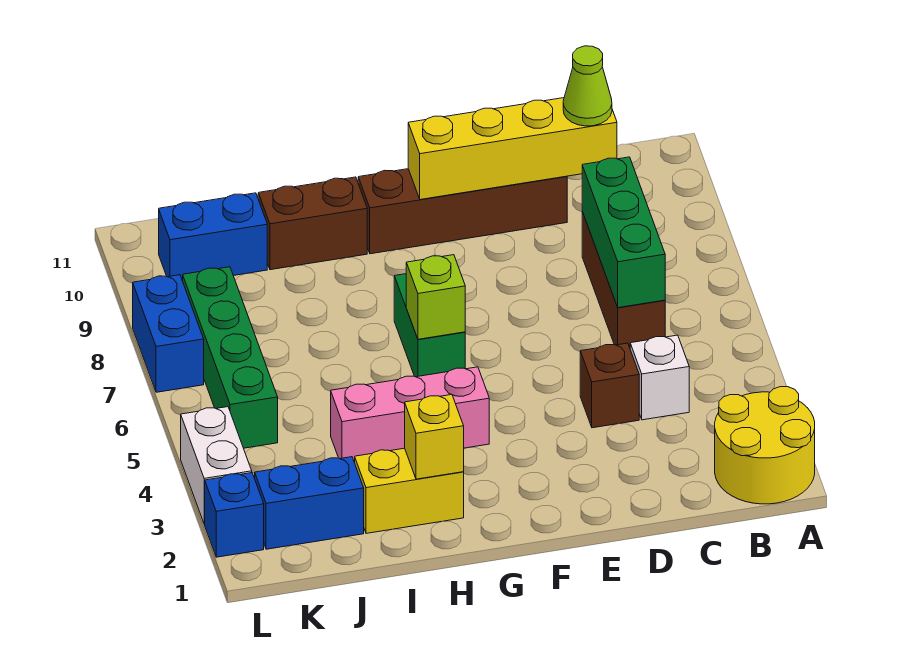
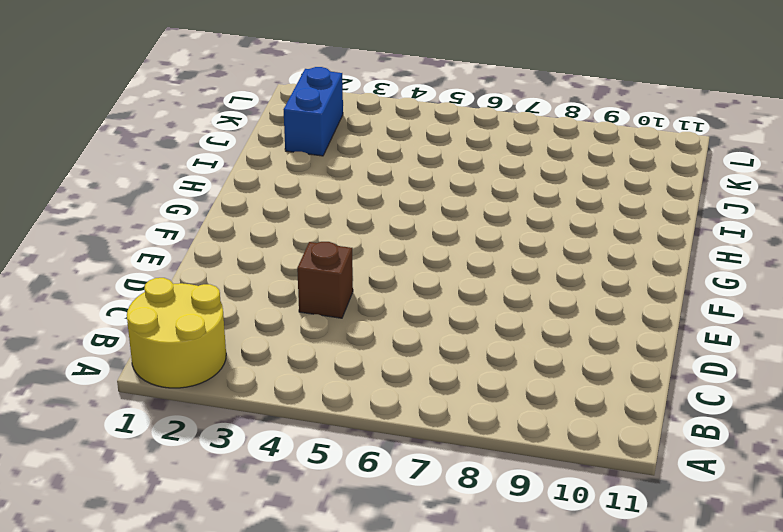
none -> white 1x1 brick [630,335,689,420]
none -> brown 1x3 brick [582,212,665,347]
none -> brown 1x4 brick [358,169,567,254]

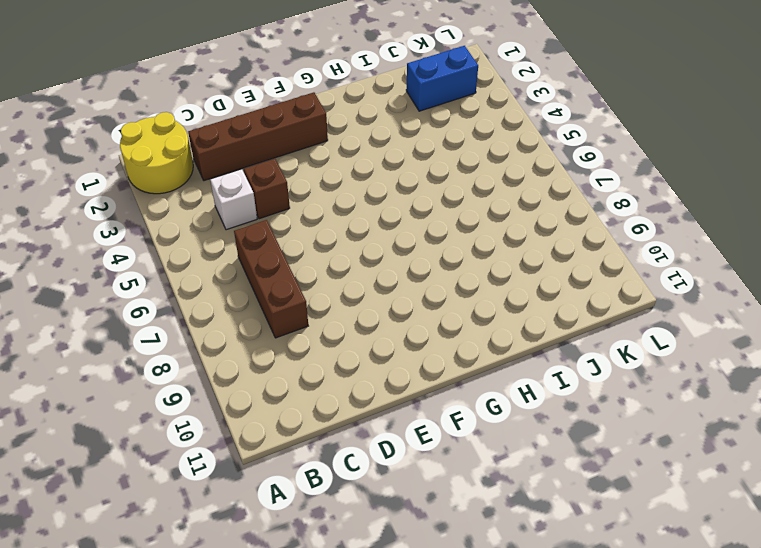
brown 1x4 brick [188,92,328,181] -> brown 1x4 brick moved to [358,169,567,254]
none -> pink 1x3 brick [331,367,489,463]
none -> green 1x2 brick [394,274,465,377]
none -> yellow 1x2 brick [355,448,464,533]

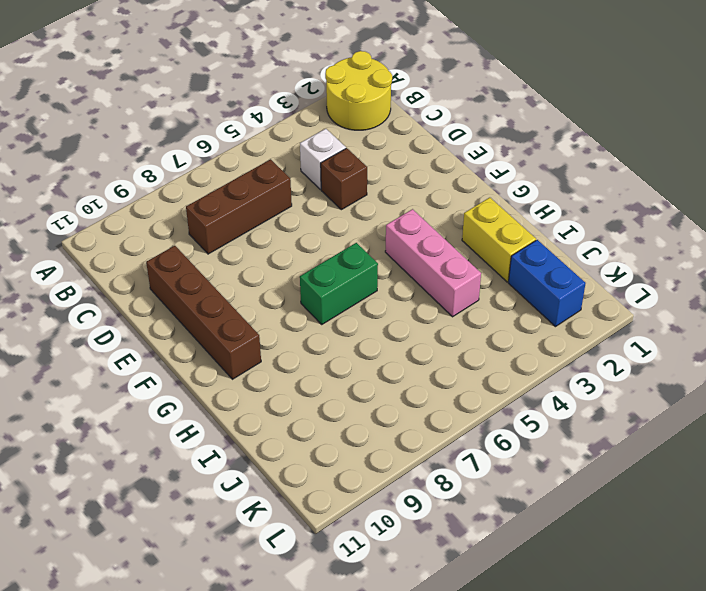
none -> brown 1x2 brick [258,177,367,270]
none -> blue 1x2 brick [159,193,267,281]
none -> green 1x4 brick [183,267,278,448]

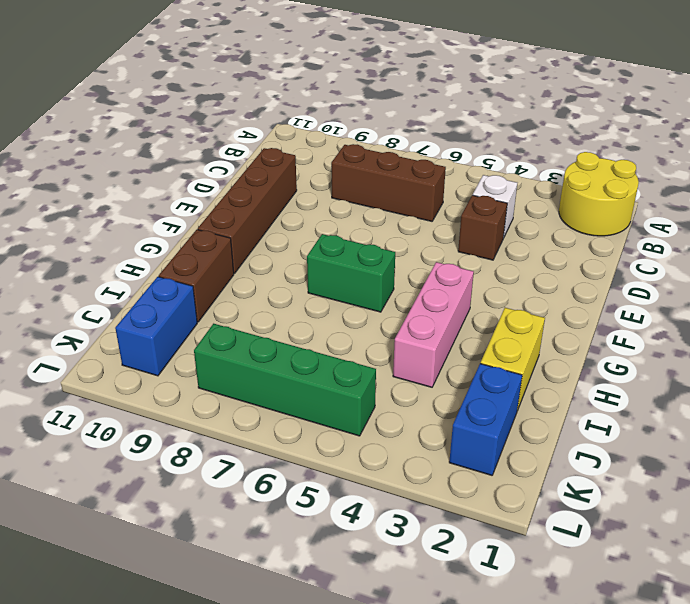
none -> blue 1x1 brick [205,473,264,557]
none -> white 1x2 brick [181,407,252,524]
none -> blue 1x2 brick [133,275,204,392]

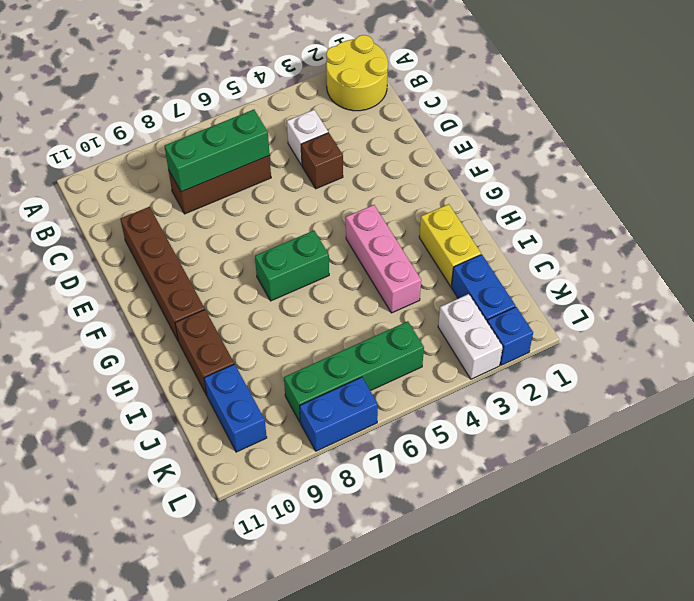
white 1x2 brick [438,294,503,379] -> white 1x2 brick turned to [181,407,252,524]
none -> yellow 1x4 brick [408,98,617,200]
none -> lime 1x1 brick [406,255,465,339]
none -> yellow 1x1 brick [405,395,464,479]

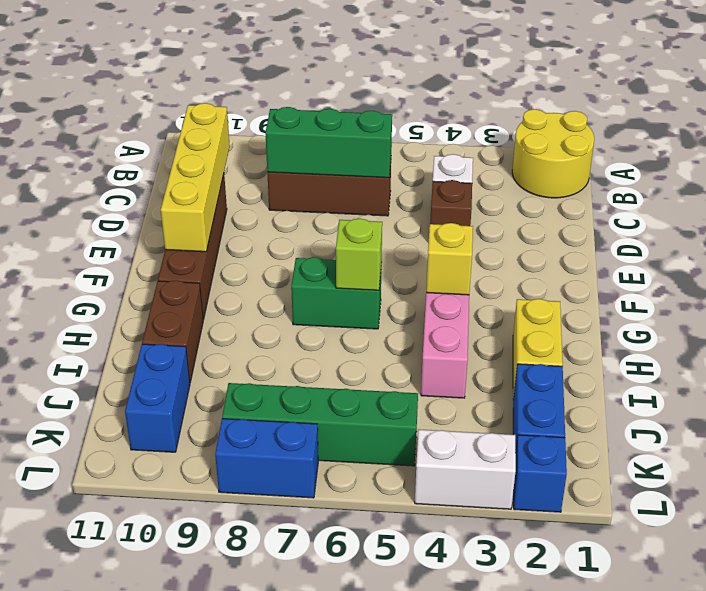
yellow 1x1 brick [426,223,473,295] -> yellow 1x1 brick moved to [405,395,464,479]
none -> lime 1x1 cone [563,46,612,126]

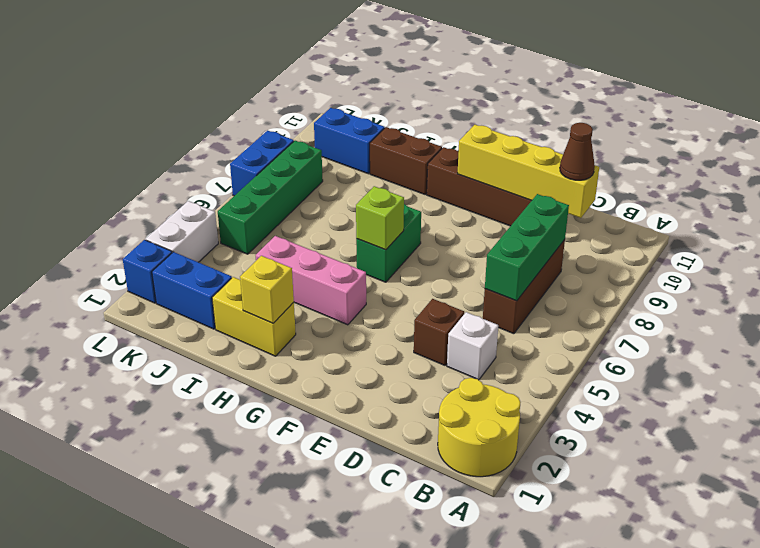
brown 1x1 cone [560,123,595,180] -> lime 1x1 cone [563,46,612,126]

